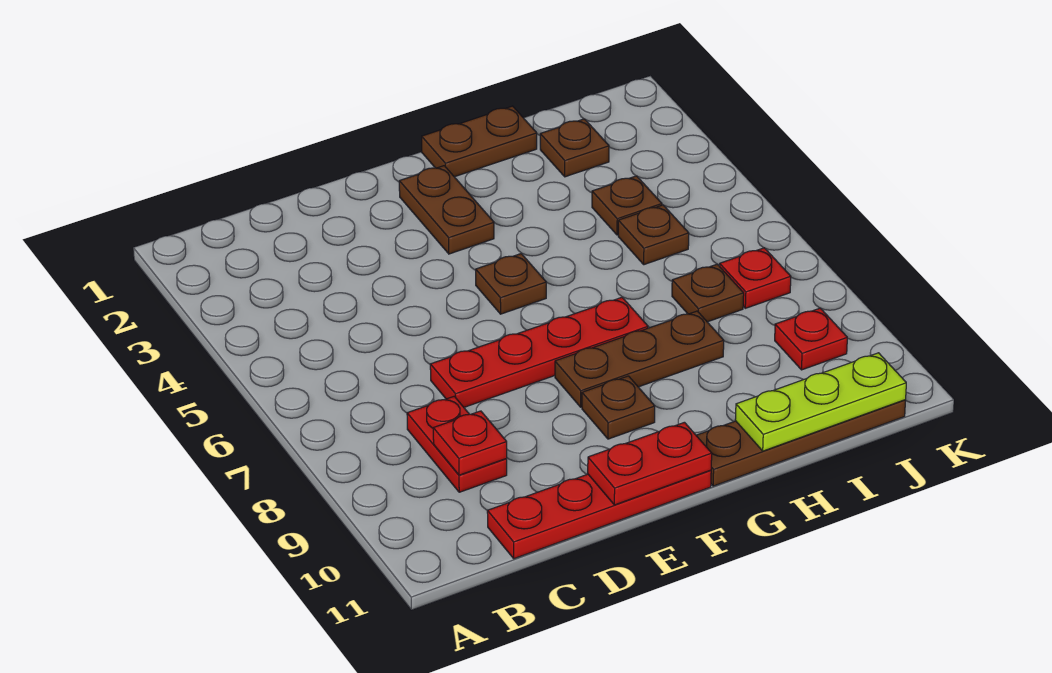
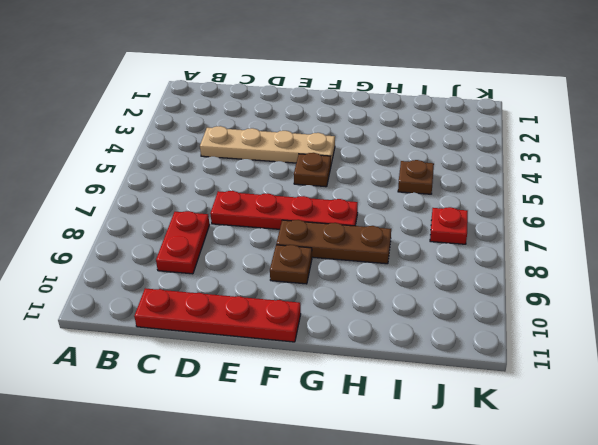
tan 1x4 plate [200,126,335,164] -> none
none -> brown 1x2 plate [399,166,494,254]
none -> brown 1x2 plate [422,106,537,177]
none -> brown 1x4 plate [696,400,906,486]

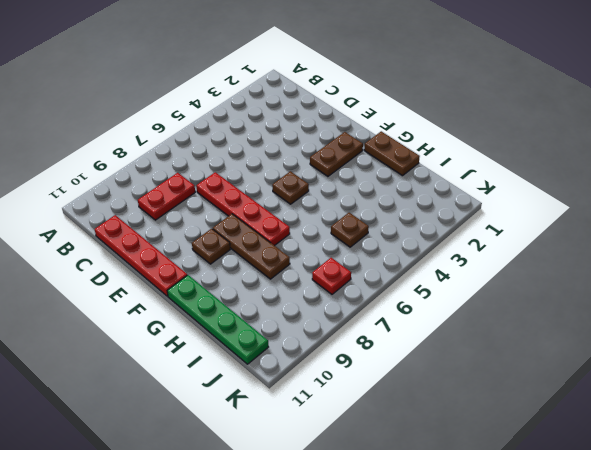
green 1x4 plate [167,275,268,364] -> brown 1x4 plate [696,400,906,486]
none -> brown 1x1 plate [540,119,609,177]
none -> brown 1x1 plate [592,176,662,235]
none -> brown 1x1 plate [672,264,744,322]

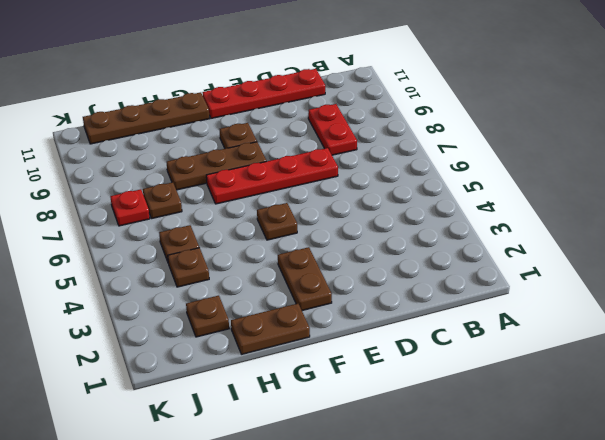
none -> red 1x1 plate [775,308,847,370]
none -> red 1x1 plate [433,411,507,475]
none -> red 1x2 plate [588,422,712,505]

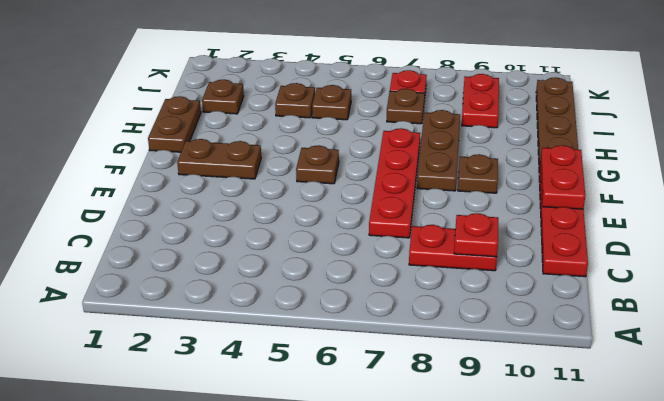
red 1x2 plate [462,74,499,128] -> red 1x1 plate [775,308,847,370]
none -> lime 1x3 plate [735,353,906,451]

